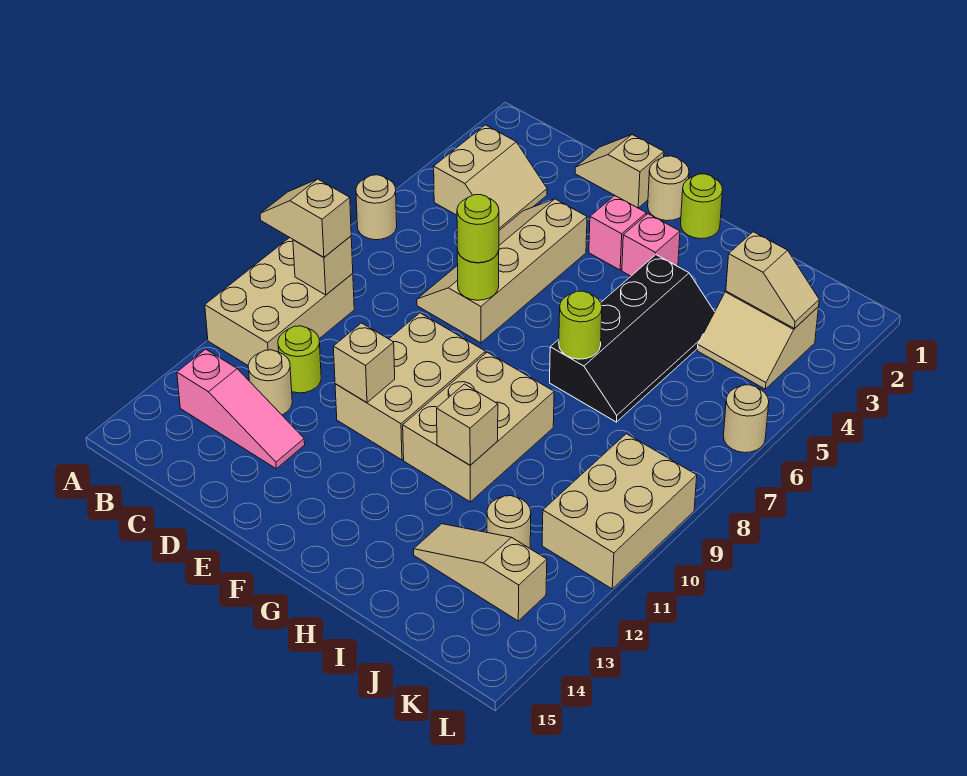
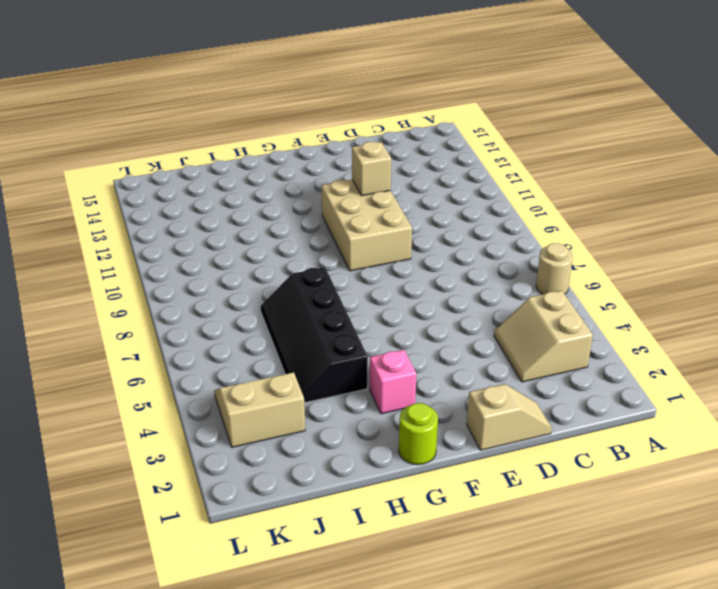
none -> tan 2x3 brick [205,238,354,365]
none -> pink 1x3 slope [177,349,305,469]
none -> lime 1x1 round brick [278,326,321,393]

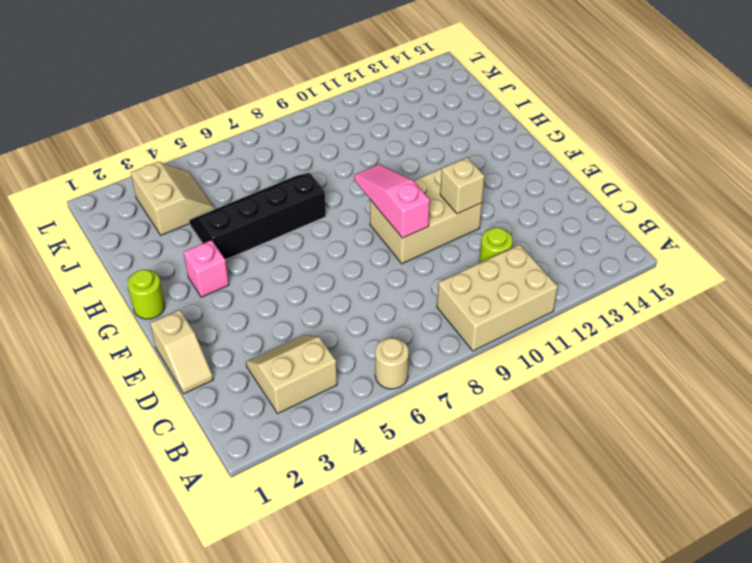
pink 1x3 slope [354,164,430,238] -> pink 1x3 slope moved to [177,349,305,469]
none -> tan 1x1 round brick [248,350,292,415]
none -> tan 2x4 slope [417,199,587,343]
none -> tan 1x1 round brick [648,156,689,221]

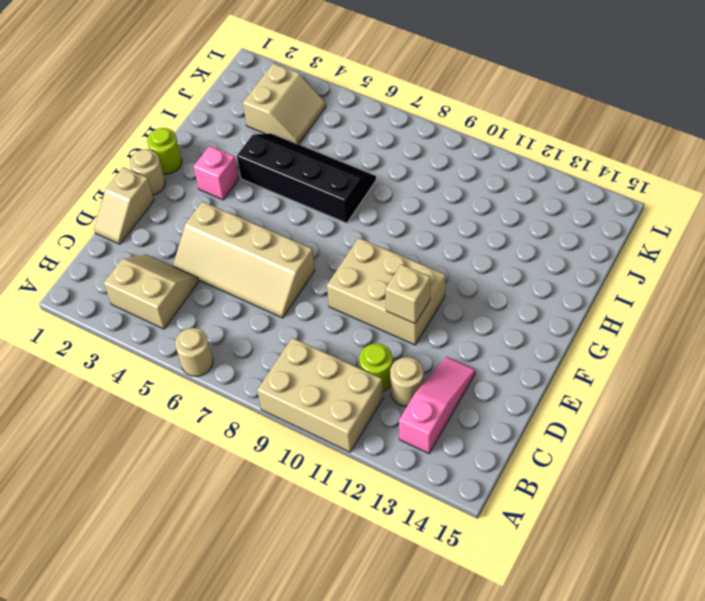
none -> pink 1x1 brick [589,196,646,270]
none -> tan 2x3 brick [403,352,554,502]
none -> tan 1x3 slope [414,524,547,621]

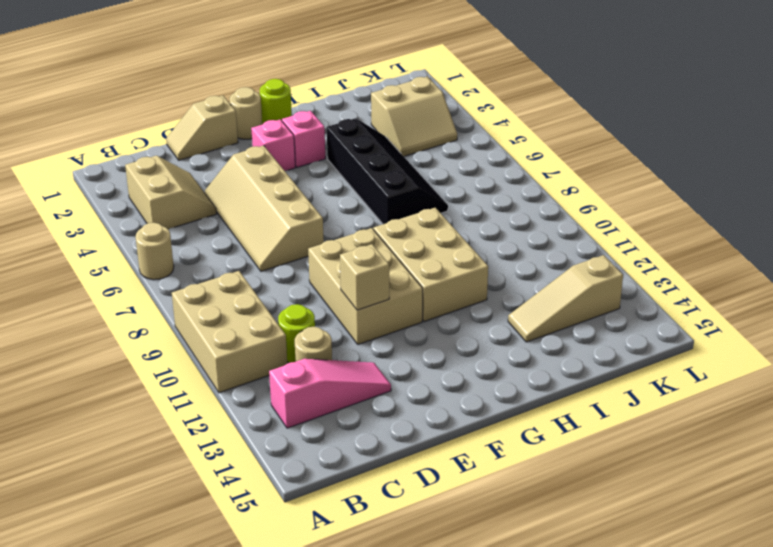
none -> tan 1x1 round brick [487,496,531,548]
none -> tan 2x3 brick [542,434,697,589]
none -> tan 1x1 round brick [723,385,769,453]

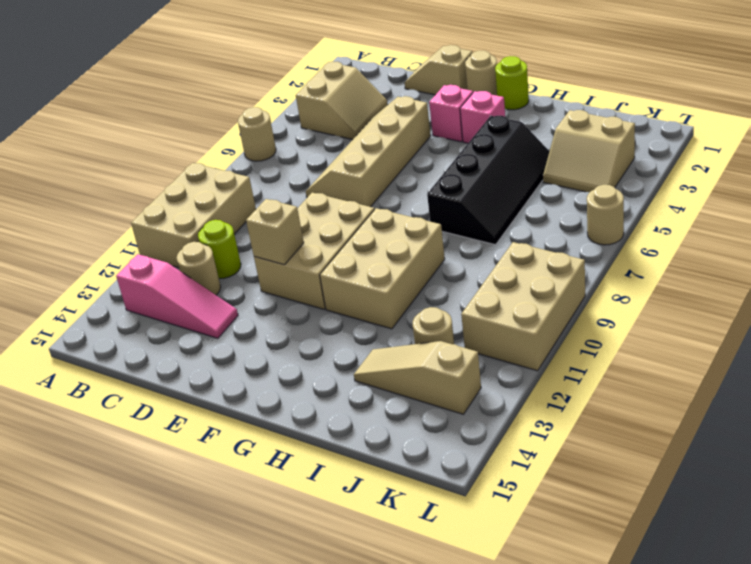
none -> tan 1x1 brick [293,236,353,295]
none -> lime 1x1 round brick [457,249,499,300]
none -> lime 1x1 round brick [559,291,602,359]

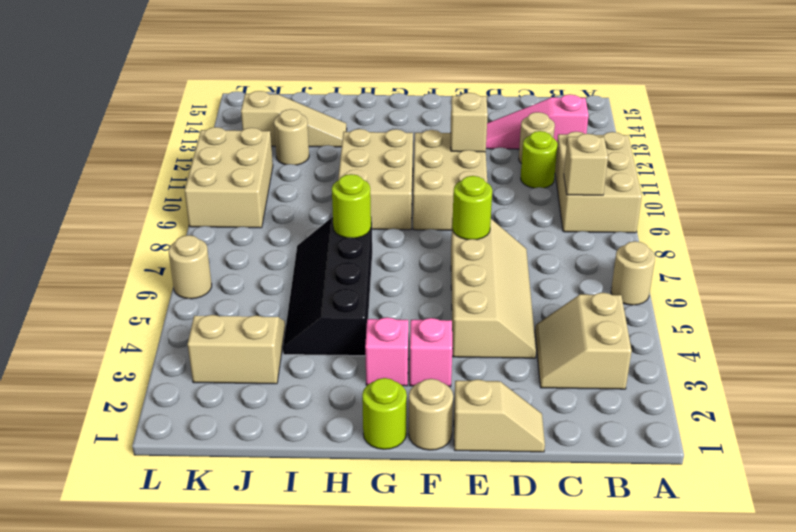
none -> tan 1x1 brick [437,384,498,465]
none -> tan 1x2 slope [726,232,819,329]
none -> tan 1x2 slope [260,179,351,257]

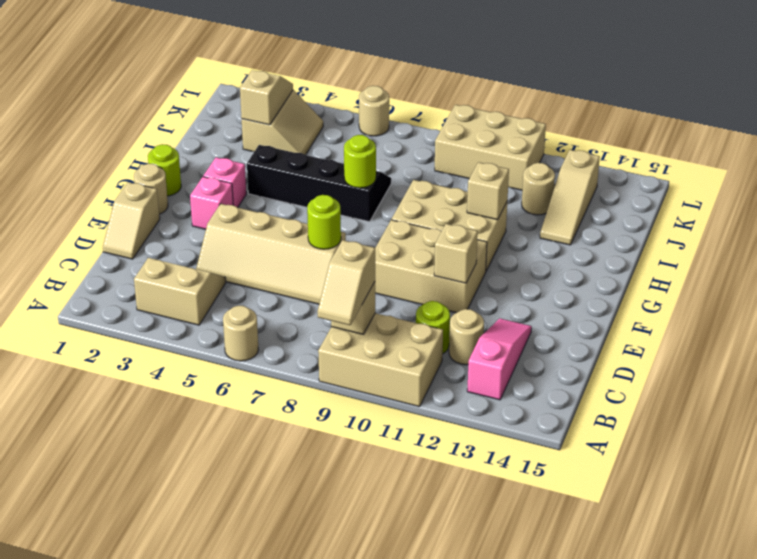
none -> lime 1x1 round brick [457,195,499,263]

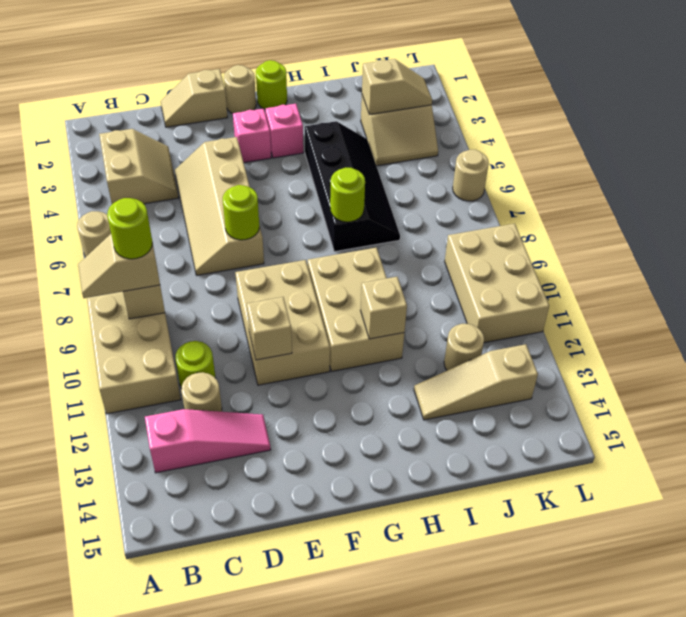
lime 1x1 round brick [107,198,152,259] -> lime 1x1 round brick moved to [457,195,499,263]

